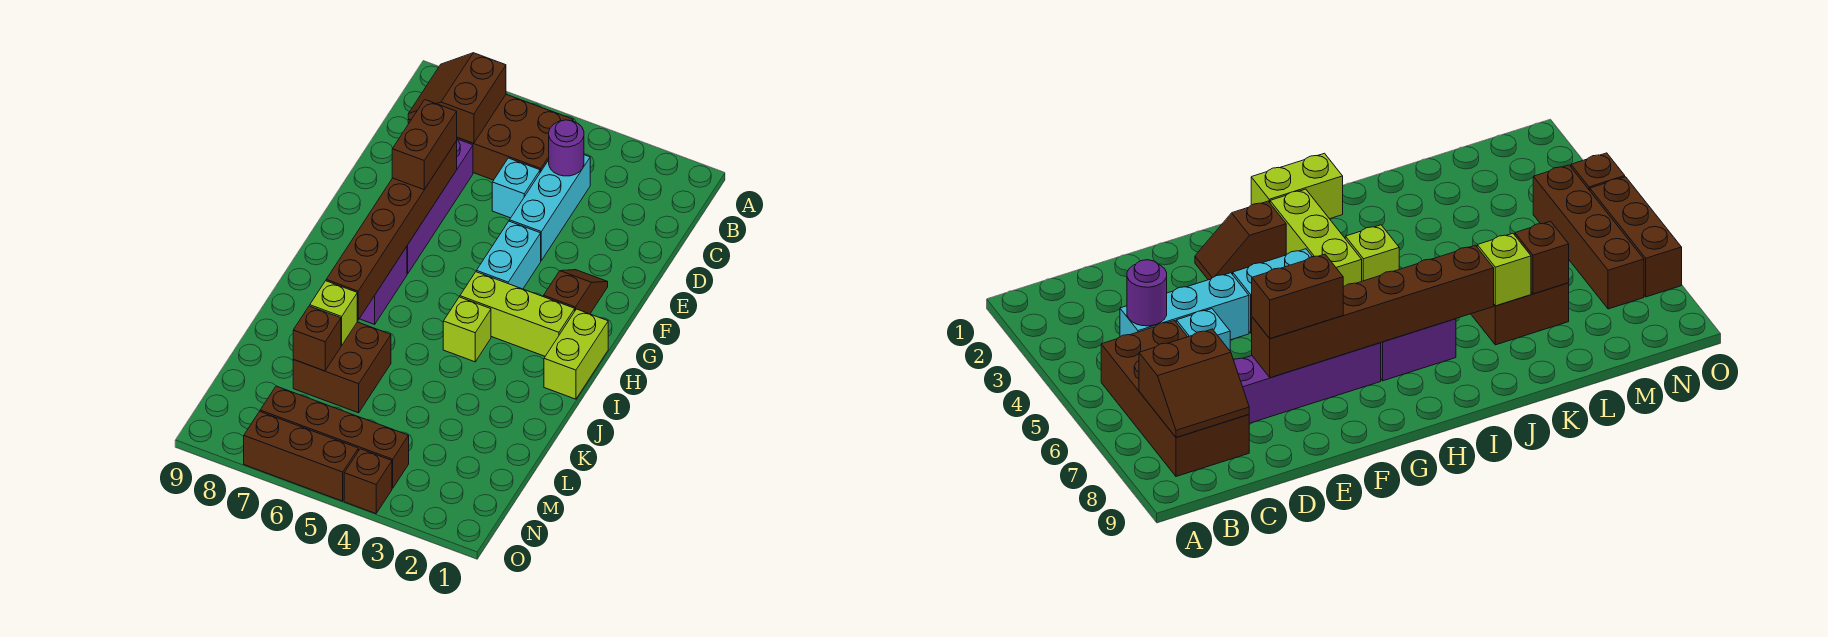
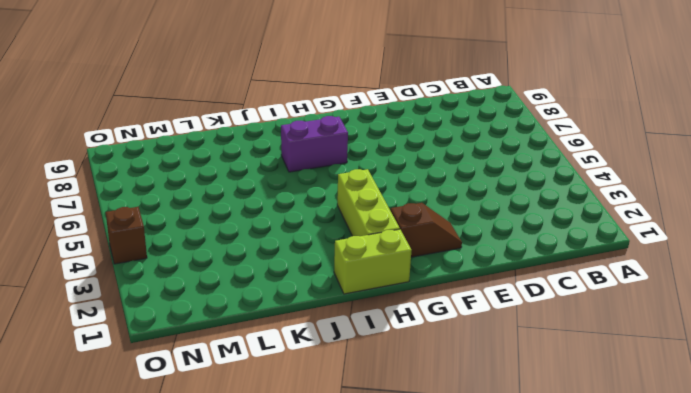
none -> brown 2x4 brick [408,94,573,180]
none -> cyan 1x3 brick [510,155,590,260]
none -> cyan 1x1 brick [492,158,540,218]

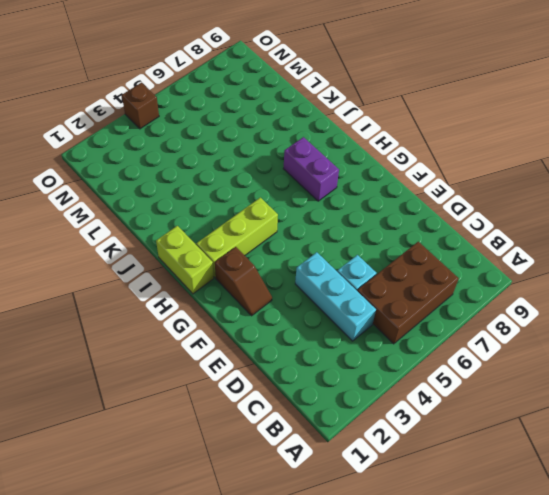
brown 2x3 brick [358,242,459,344] -> brown 2x4 brick [408,94,573,180]
none -> purple 1x4 brick [407,139,473,274]
none -> cyan 1x2 brick [476,221,541,289]
none -> lime 1x1 brick [443,297,491,362]

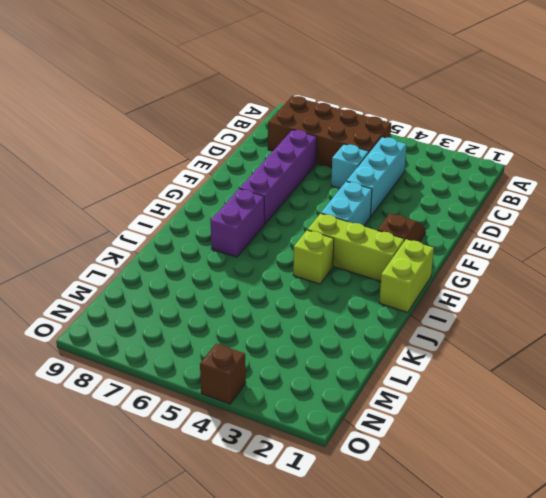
none -> brown 2x2 brick [293,322,391,413]
none -> brown 1x4 brick [260,386,409,488]
none -> brown 1x3 brick [244,411,358,501]

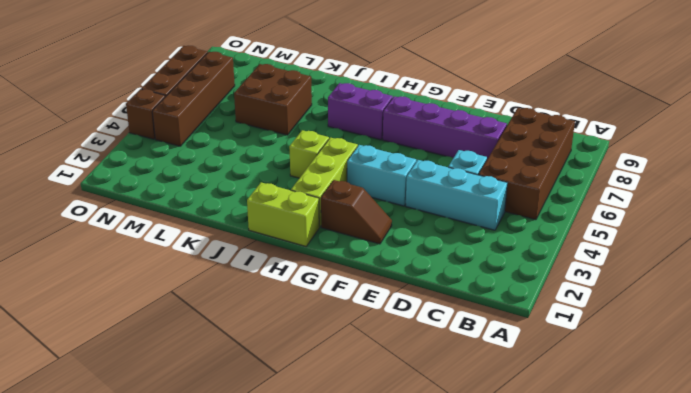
none -> brown 2x2 slope [408,53,506,143]
none -> purple 1x1 round brick [549,120,584,176]
none -> brown 1x6 brick [326,141,457,320]

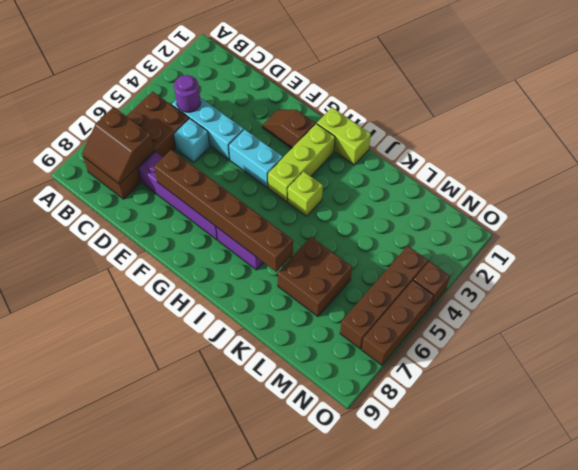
none -> lime 1x1 brick [310,281,357,346]
none -> brown 1x1 brick [293,306,341,371]
none -> brown 1x2 brick [392,100,457,190]

